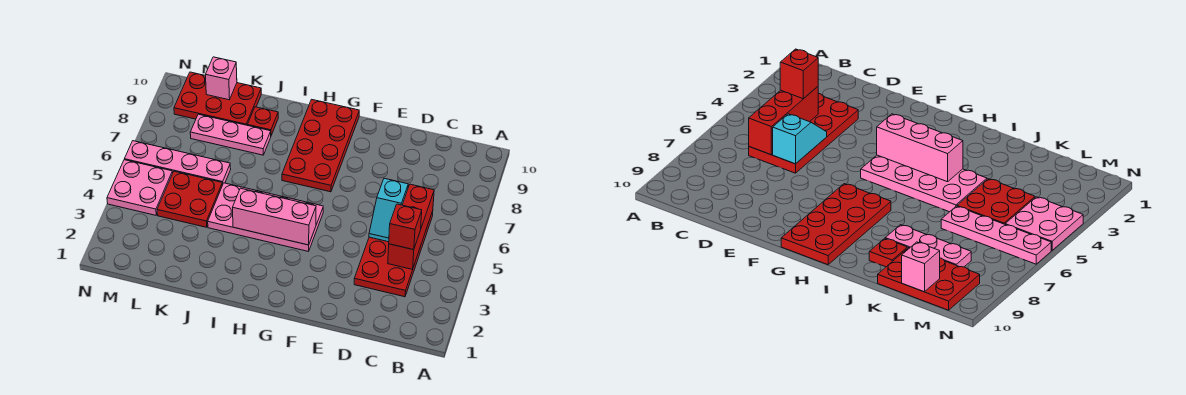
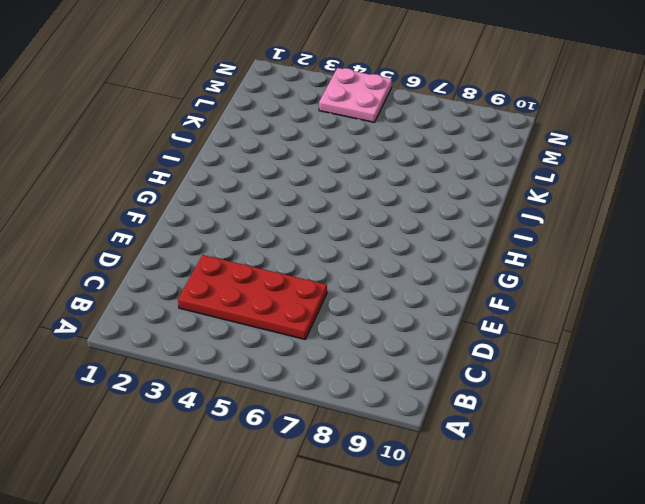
none -> pink 2x4 plate [208,183,323,252]
none -> red 2x4 plate [282,99,359,192]
none -> pink 1x3 plate [190,114,271,155]

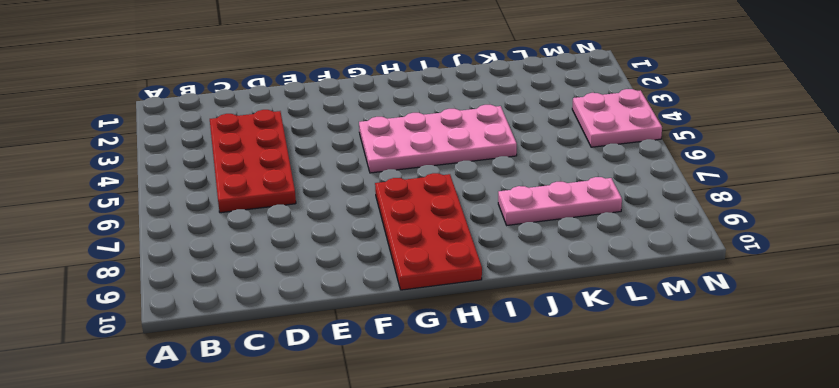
none -> red 1x1 plate [248,107,278,135]
none -> red 2x2 plate [157,171,222,227]
none -> pink 1x4 plate [124,141,231,185]

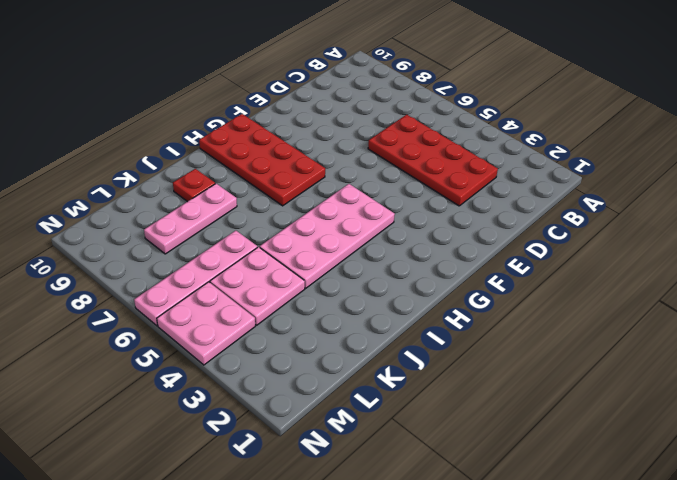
pink 2x2 plate [210,247,305,325] -> red 2x2 plate [157,171,222,227]
none -> red 2x3 plate [174,72,261,125]
none -> red 1x3 brick [388,184,434,269]
none -> cyan 1x2 slope [369,178,408,242]

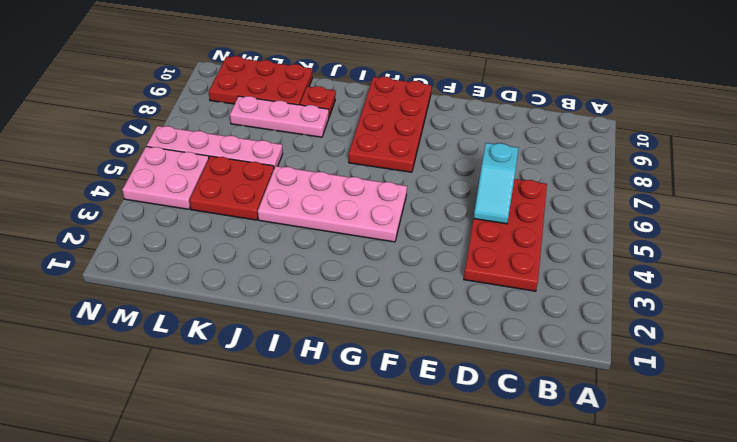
none -> red 1x3 brick [388,184,434,269]
none -> pink 1x3 brick [233,188,316,245]
none -> pink 1x1 brick [206,57,237,100]

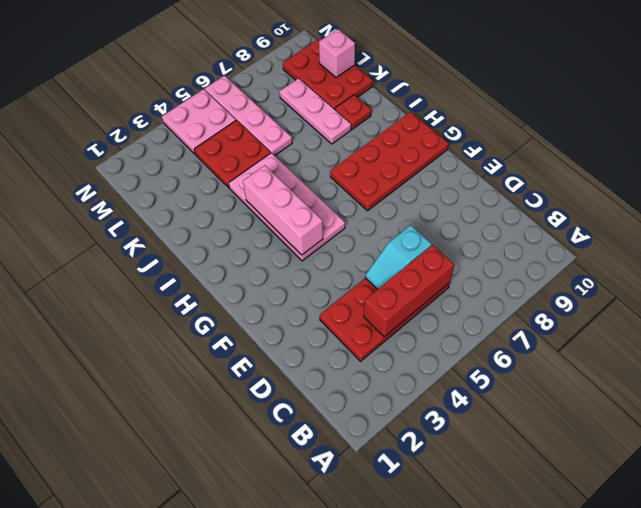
none -> red 1x1 brick [389,204,422,250]

